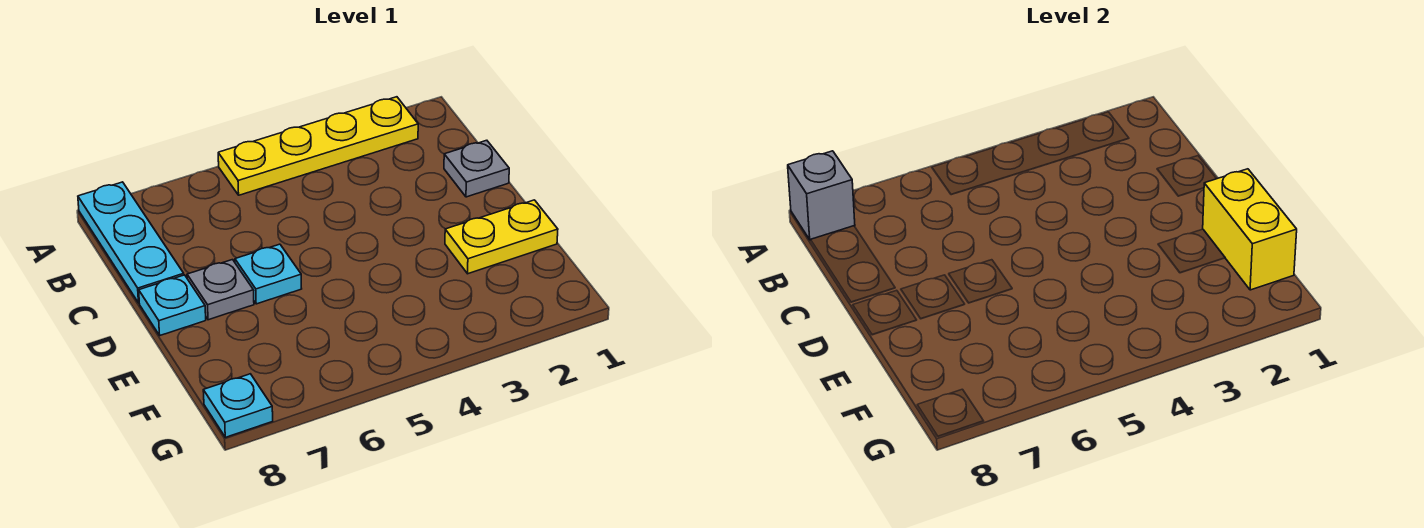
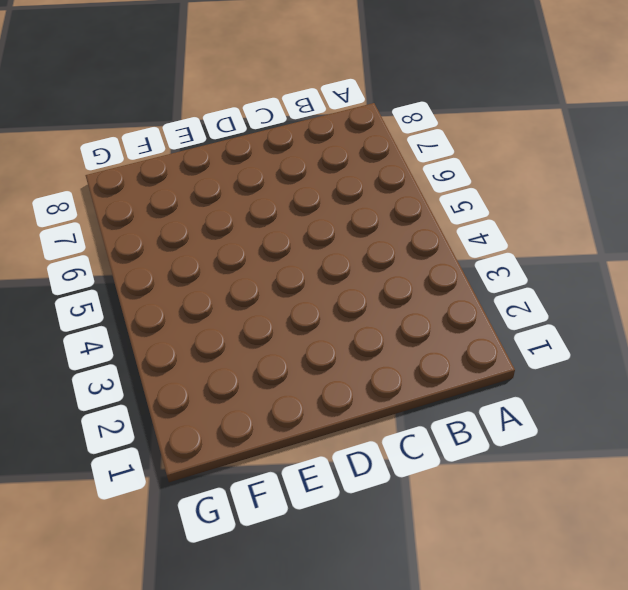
none -> yellow 1x4 plate [218,97,418,195]
none -> cyan 1x3 plate [78,182,184,303]

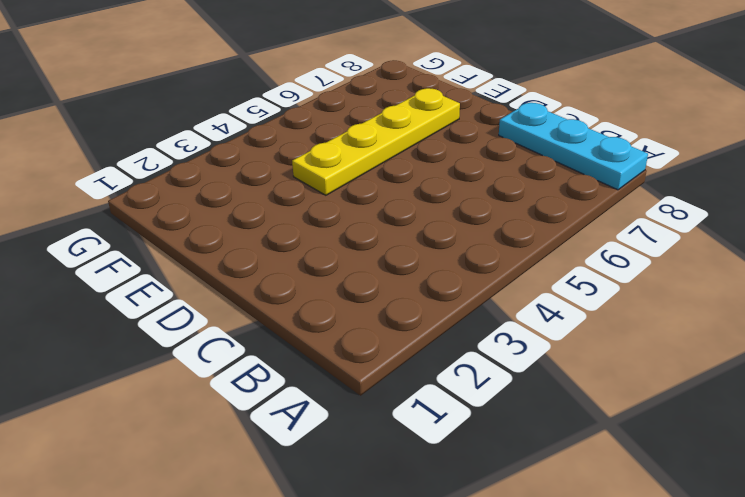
yellow 1x4 plate [292,88,460,195] -> yellow 1x4 plate moved to [218,97,418,195]
none -> grey 1x1 plate [444,140,509,197]
none -> cyan 1x1 plate [235,244,302,304]

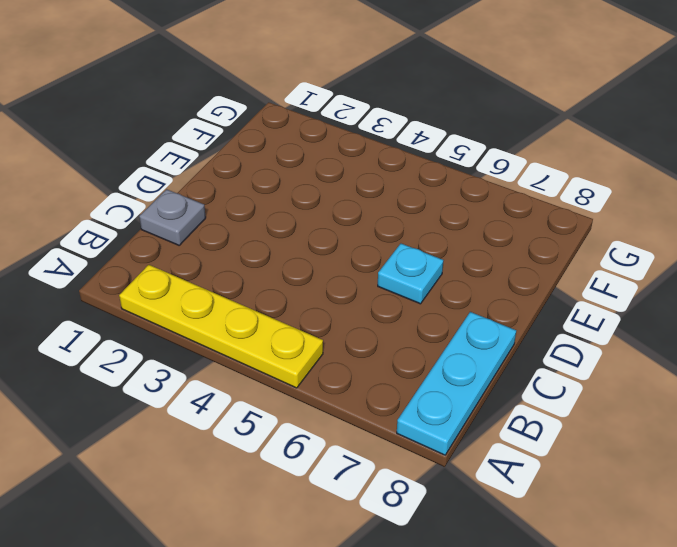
none -> grey 1x1 plate [187,260,254,320]
none -> cyan 1x1 plate [139,275,206,335]

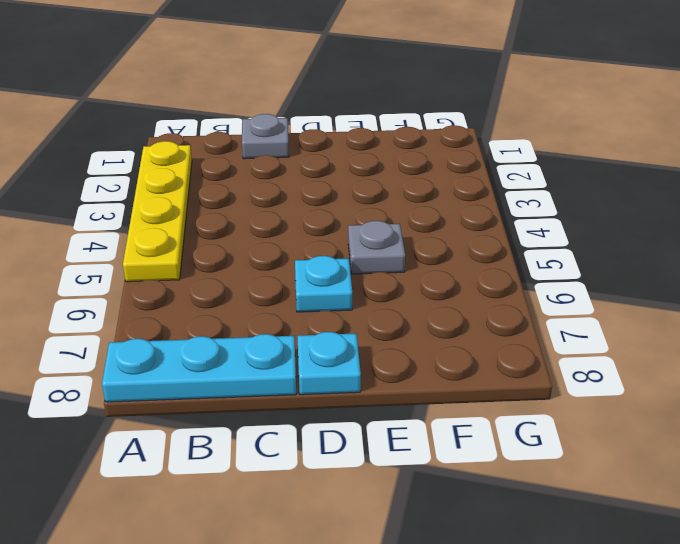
grey 1x1 plate [348,221,405,274] -> grey 1x1 plate moved to [187,260,254,320]
none -> yellow 1x2 plate [445,200,558,274]
none -> cyan 1x1 plate [203,374,273,437]

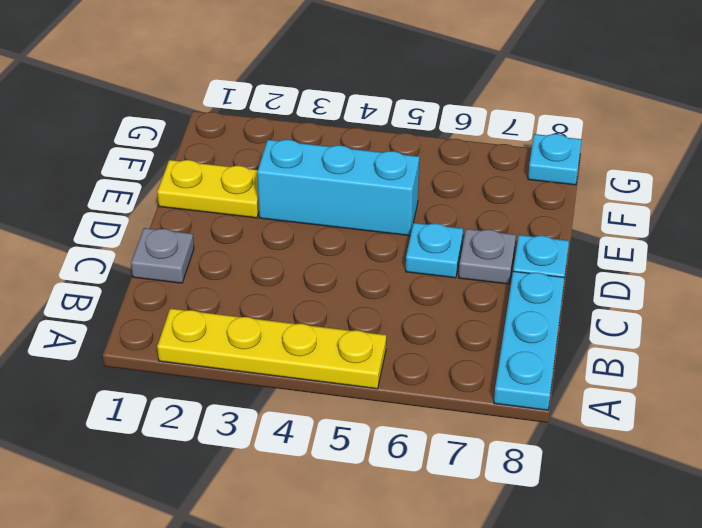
cyan 1x3 brick [257,140,419,236] -> none
none -> grey 1x1 brick [788,151,855,240]
none -> yellow 1x2 brick [1203,169,1297,290]

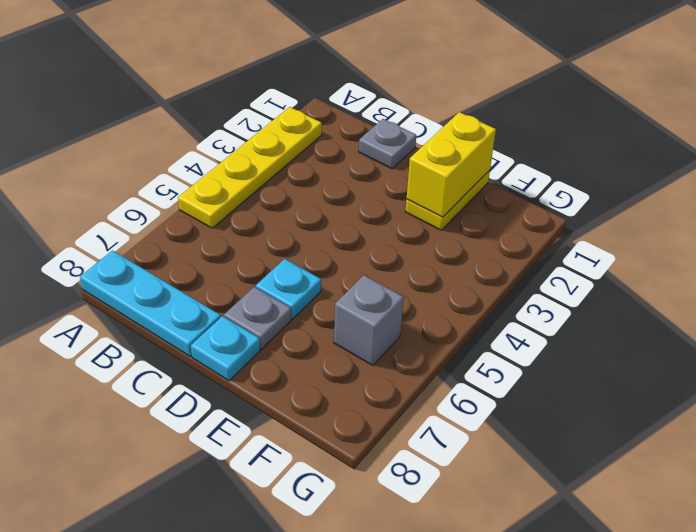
yellow 1x2 brick [407,112,496,217] -> yellow 1x2 brick turned to [1203,169,1297,290]
grey 1x1 brick [334,275,404,365] -> grey 1x1 brick moved to [788,151,855,240]
none -> cyan 1x1 plate [203,374,273,437]

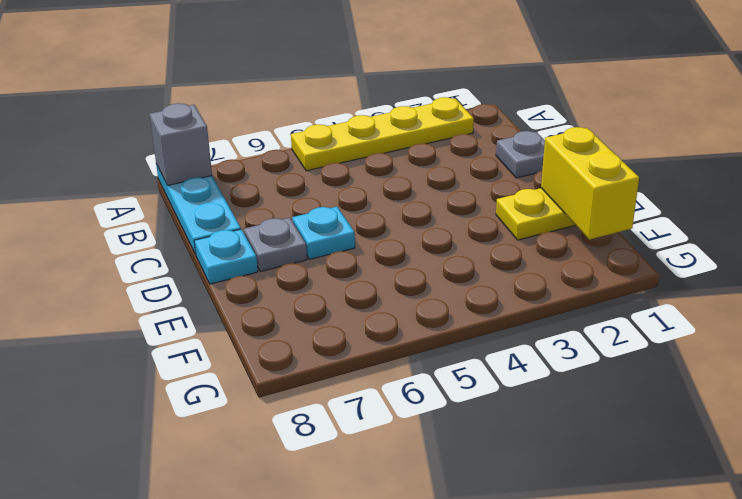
none -> cyan 1x1 plate [203,374,273,437]

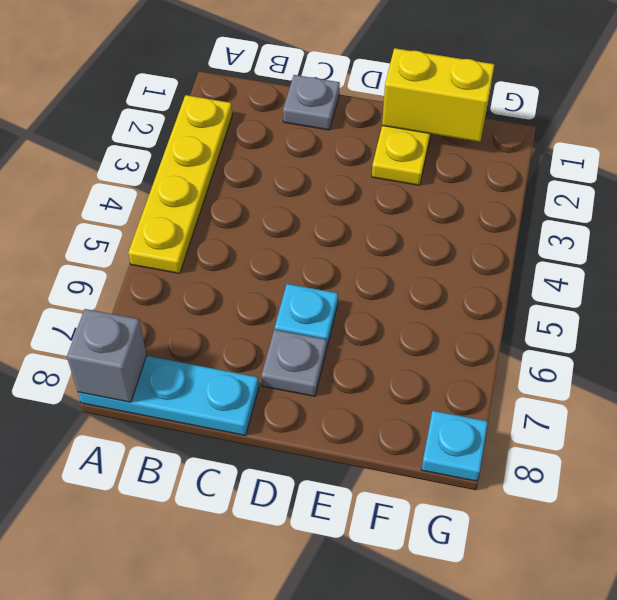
none -> cyan 1x1 plate [139,275,206,335]

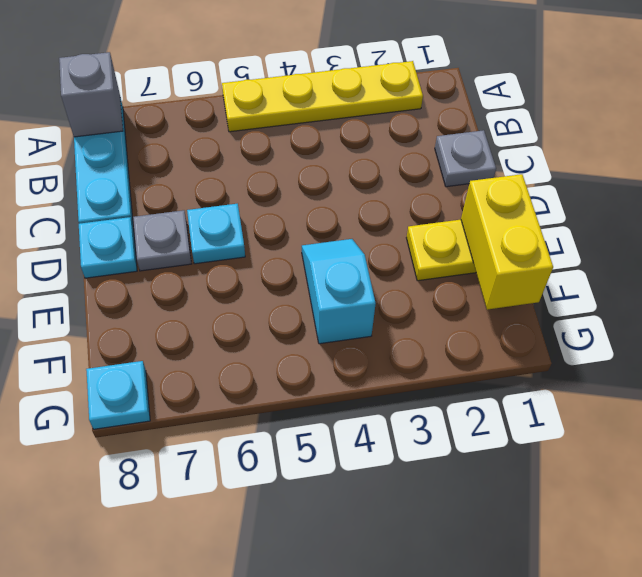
cyan 1x2 slope [302,239,376,344] -> none

